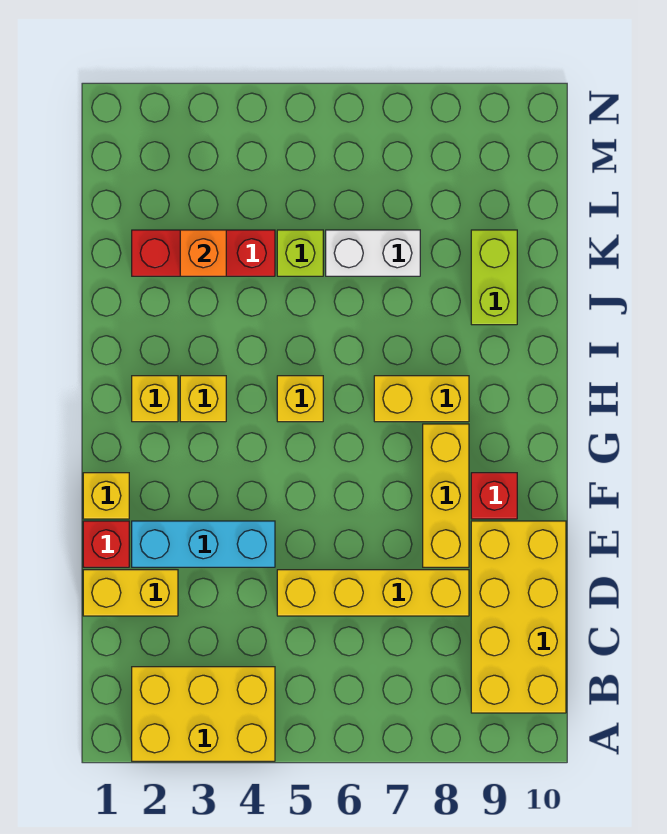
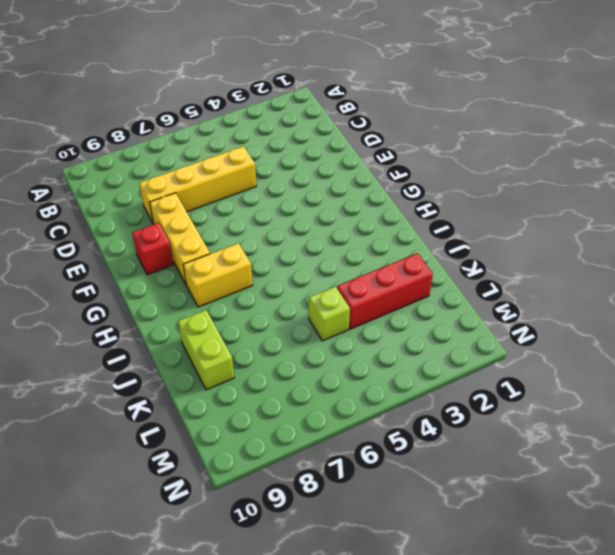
none -> yellow 2x3 brick [132,667,275,761]
none -> yellow 2x4 brick [471,521,566,713]
none -> yellow 1x2 brick [83,570,178,616]

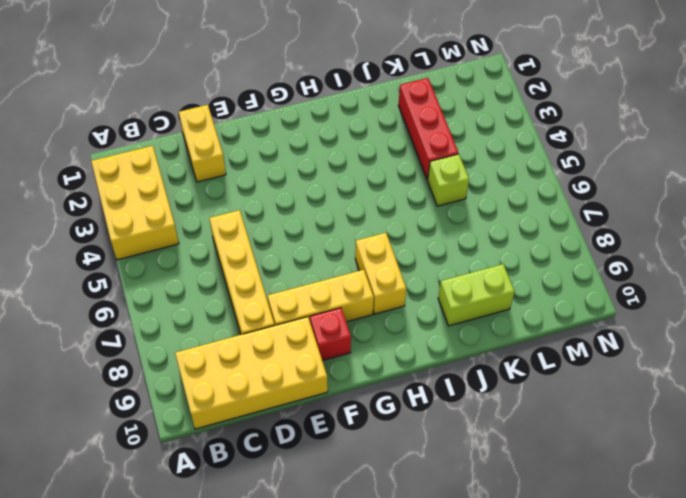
none -> red 1x1 brick [83,521,129,567]
none -> cyan 1x3 brick [132,521,275,567]
none -> yellow 1x1 brick [83,473,129,519]

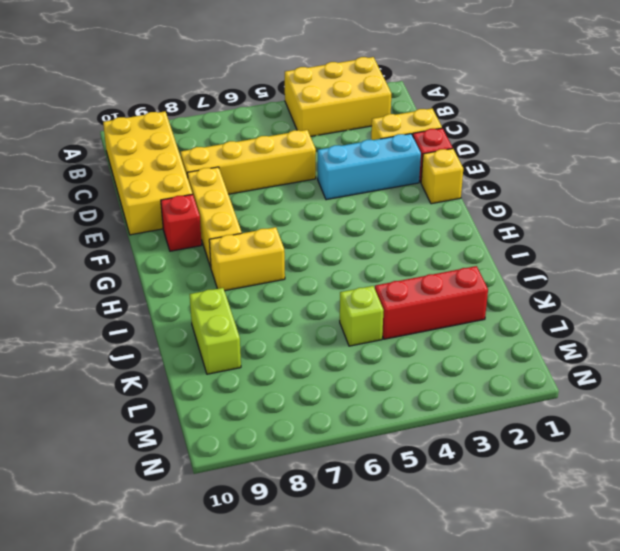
none -> yellow 1x1 brick [132,376,178,422]
none -> yellow 1x1 brick [180,376,226,422]
none -> yellow 1x1 brick [277,376,323,422]

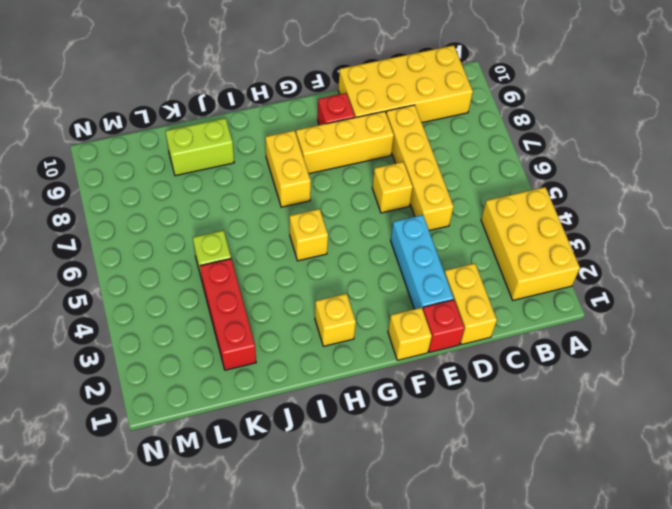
yellow 1x1 brick [372,162,413,213] -> yellow 1x1 brick moved to [180,376,226,422]
none -> white 1x2 brick [326,230,420,276]
none -> orange 1x1 brick [180,230,226,276]

